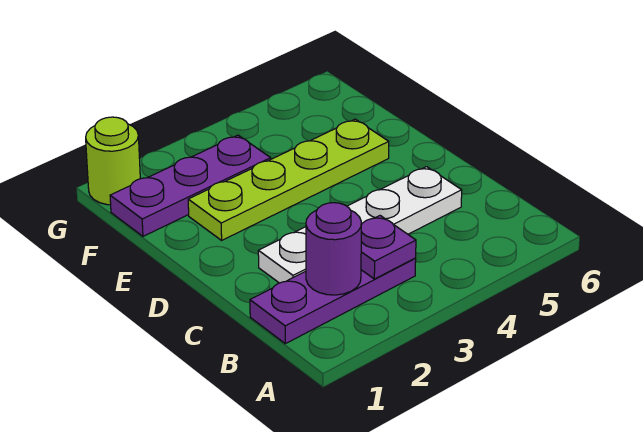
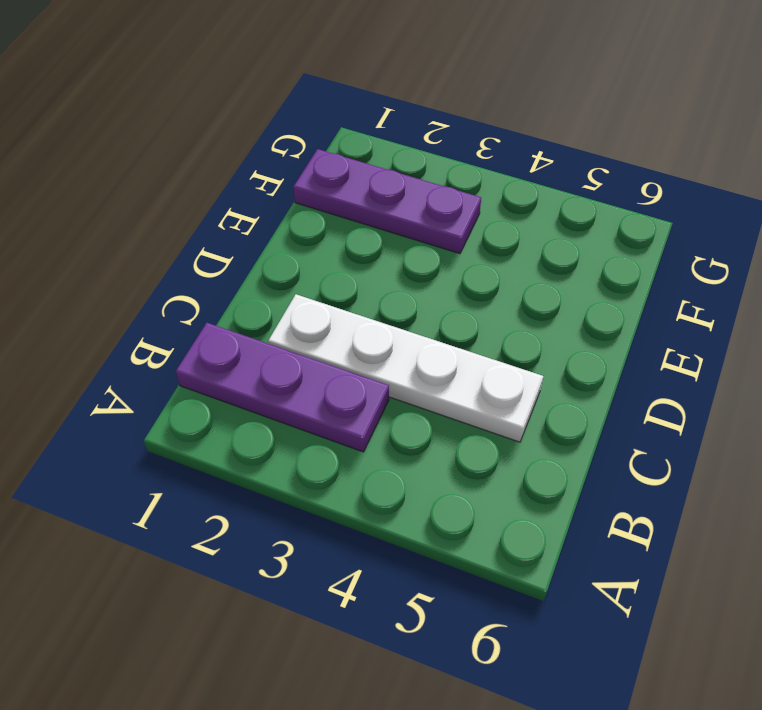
none -> lime 1x4 plate [188,119,389,240]
none -> lime 1x1 round brick [86,117,140,205]

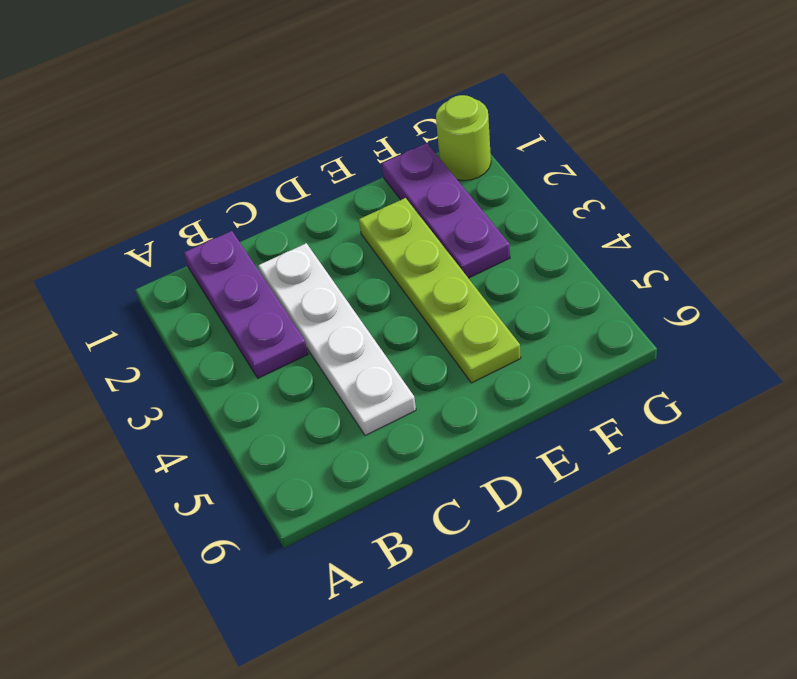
none -> purple 1x1 round brick [306,203,361,295]
none -> purple 1x1 plate [361,216,416,279]

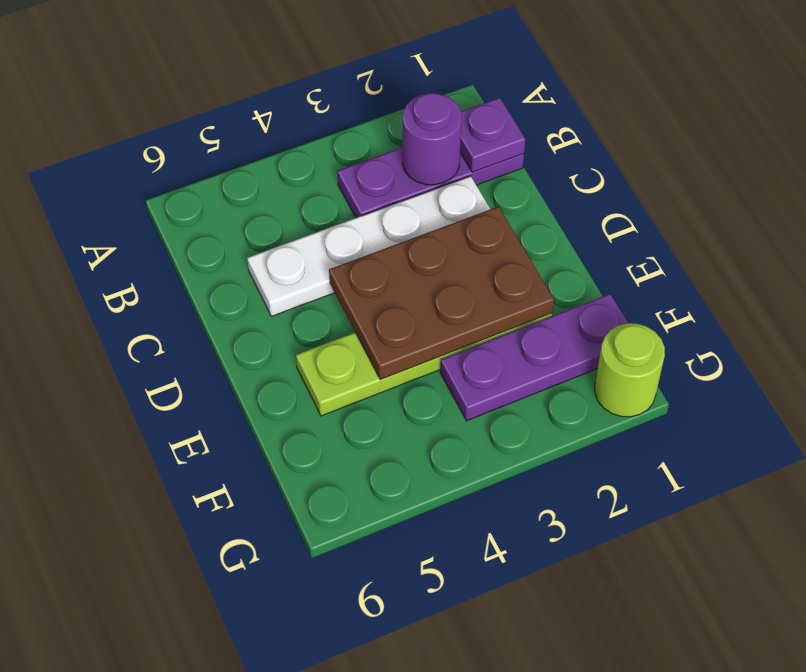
purple 1x1 plate [460,98,525,172] -> purple 1x1 plate moved to [361,216,416,279]
brown 2x3 plate [329,207,554,380] -> none

